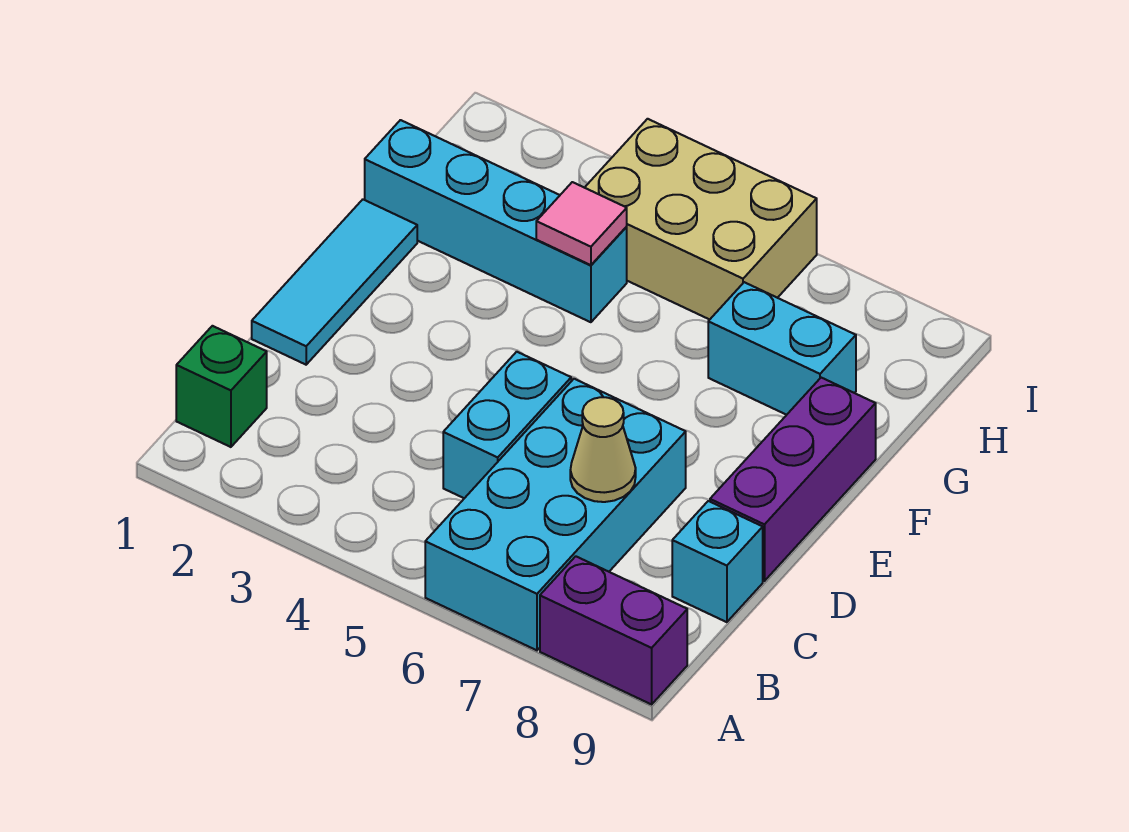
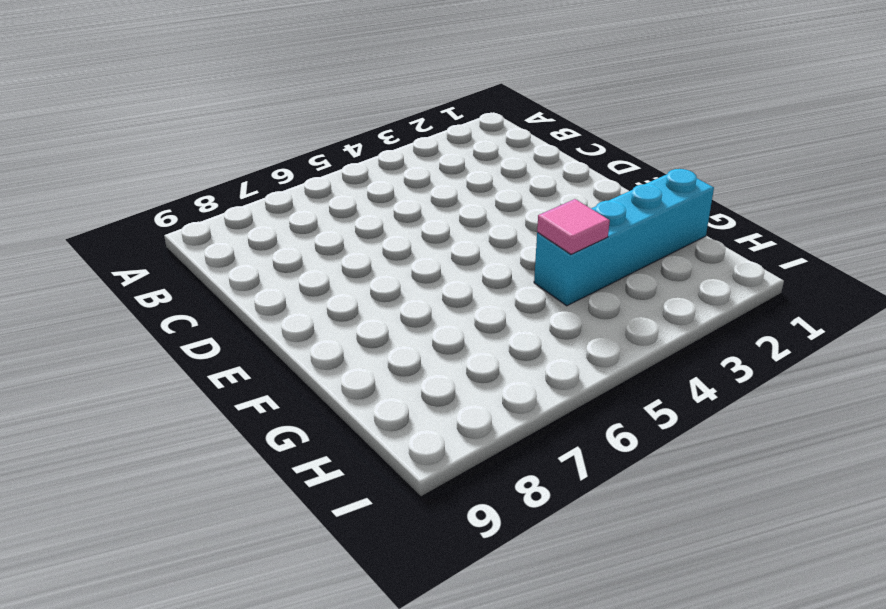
none -> cyan 2x4 brick [425,379,686,650]
none -> purple 1x2 brick [540,556,687,704]
none -> green 1x1 brick [176,326,267,447]

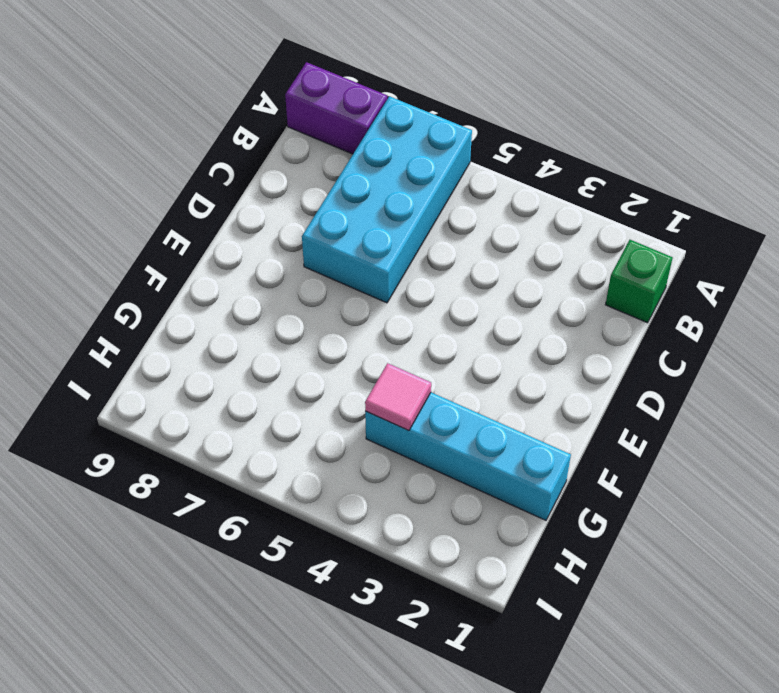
none -> cyan 1x2 brick [443,352,571,498]
none -> cyan 1x1 brick [672,501,763,622]
none -> cyan 1x3 tile [252,200,417,365]

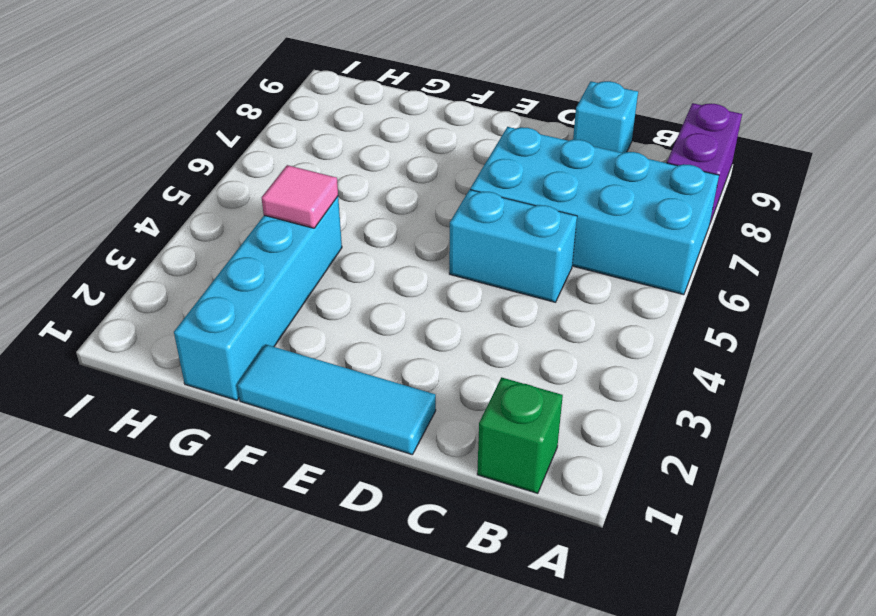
none -> purple 1x3 brick [710,378,876,581]
none -> cyan 1x2 brick [708,282,856,415]
none -> tan 2x3 brick [585,119,817,320]

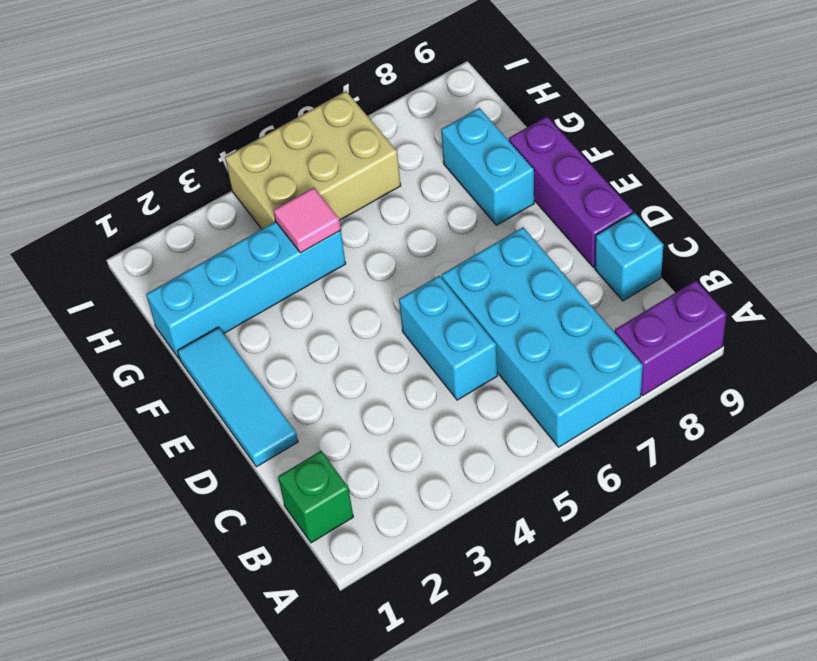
cyan 1x2 brick [441,108,534,225] -> cyan 1x2 brick turned to [708,282,856,415]
none -> tan 1x1 cone [570,397,636,502]

